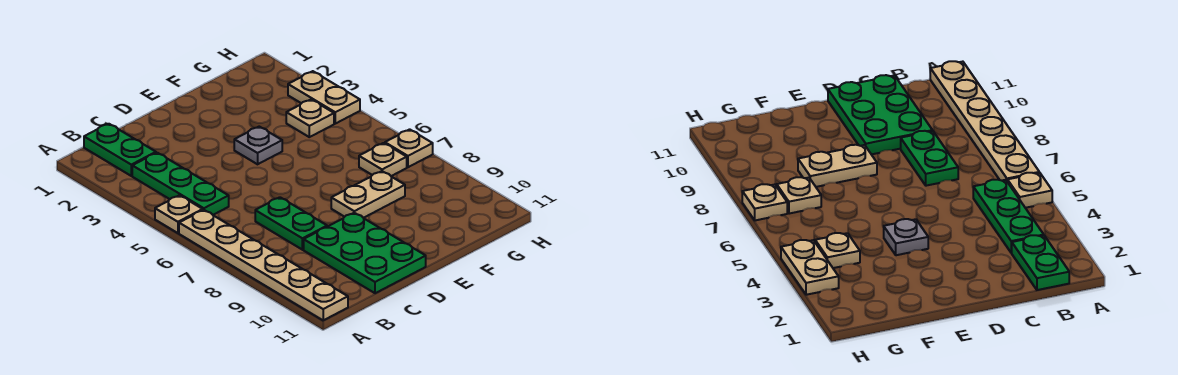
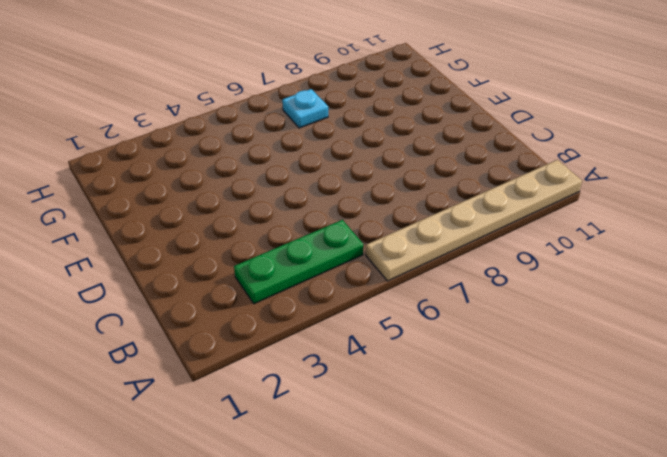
cyan 1x1 plate [282,89,328,128] -> tan 1x1 plate [359,143,407,176]
none -> tan 1x1 plate [155,195,203,233]
none -> green 1x2 plate [84,124,156,176]
none -> green 1x2 plate [255,197,327,250]

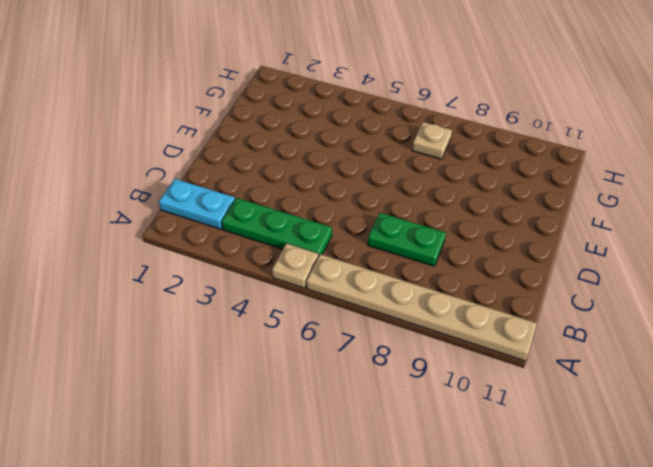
cyan 1x2 plate [159,179,235,229] -> green 1x2 plate [84,124,156,176]
none -> green 2x3 plate [304,213,426,293]
none -> grey 1x1 plate [234,127,282,164]
none -> tan 1x2 plate [331,171,405,218]

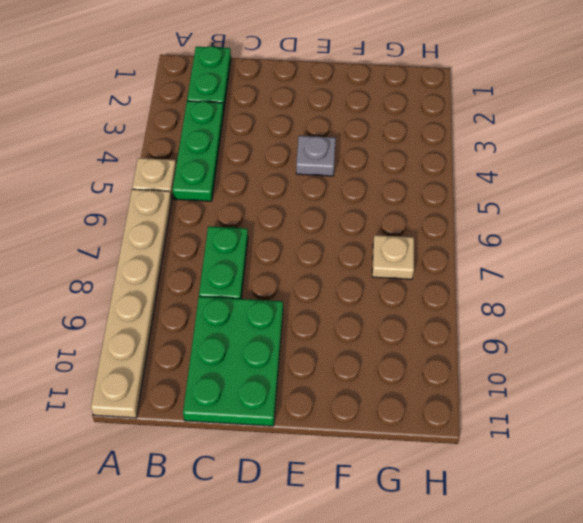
none -> tan 1x2 plate [331,171,405,218]
none -> tan 1x1 plate [286,99,334,137]
none -> tan 1x2 plate [288,71,360,124]

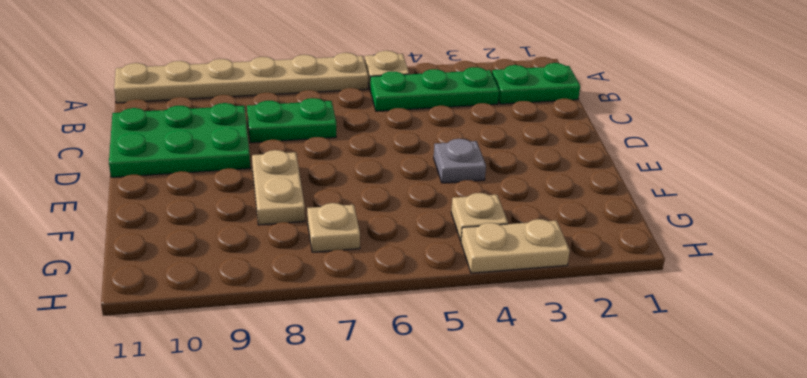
none -> tan 1x1 plate [385,129,433,167]

